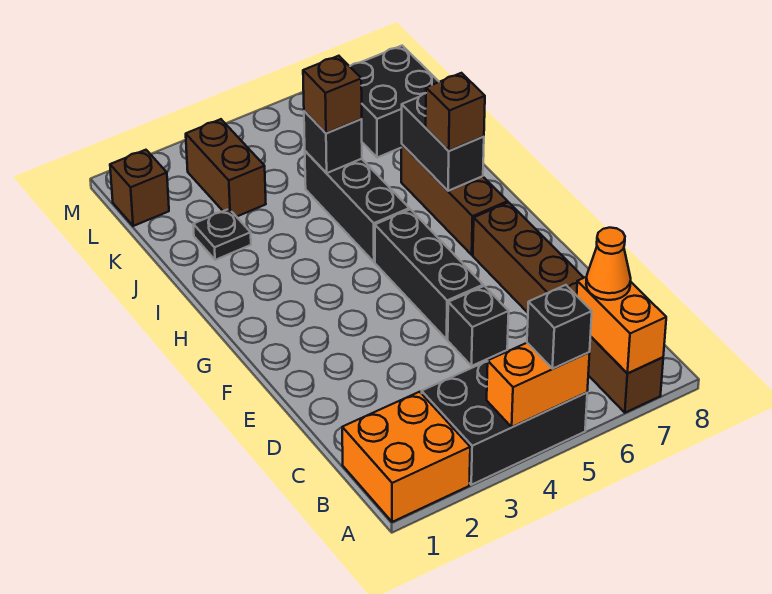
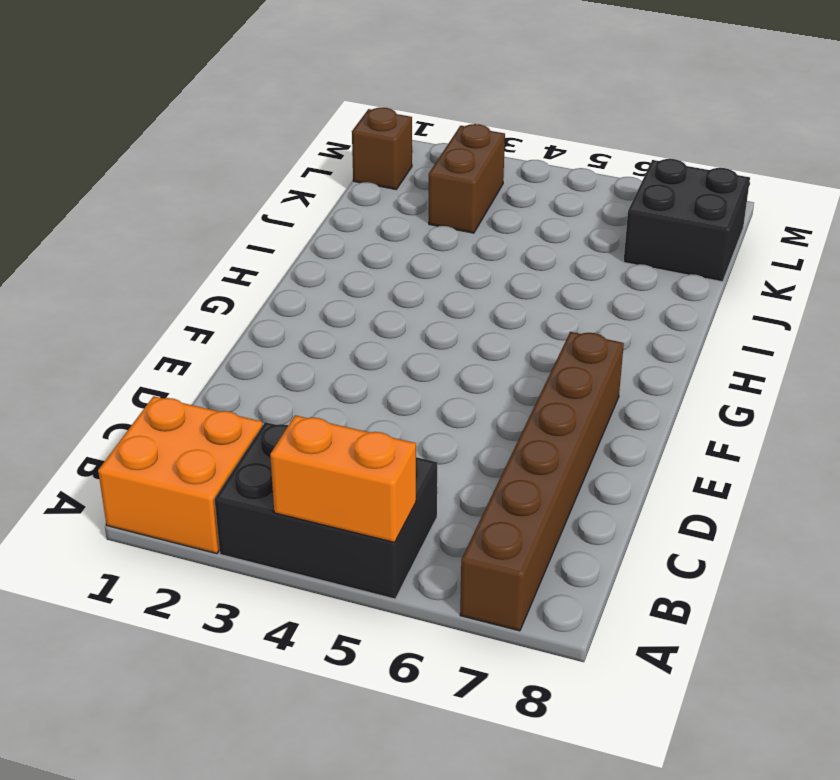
none -> black 1x1 brick [448,286,509,366]
none -> black 1x3 brick [375,209,483,339]
none -> brown 1x3 brick [401,145,508,255]

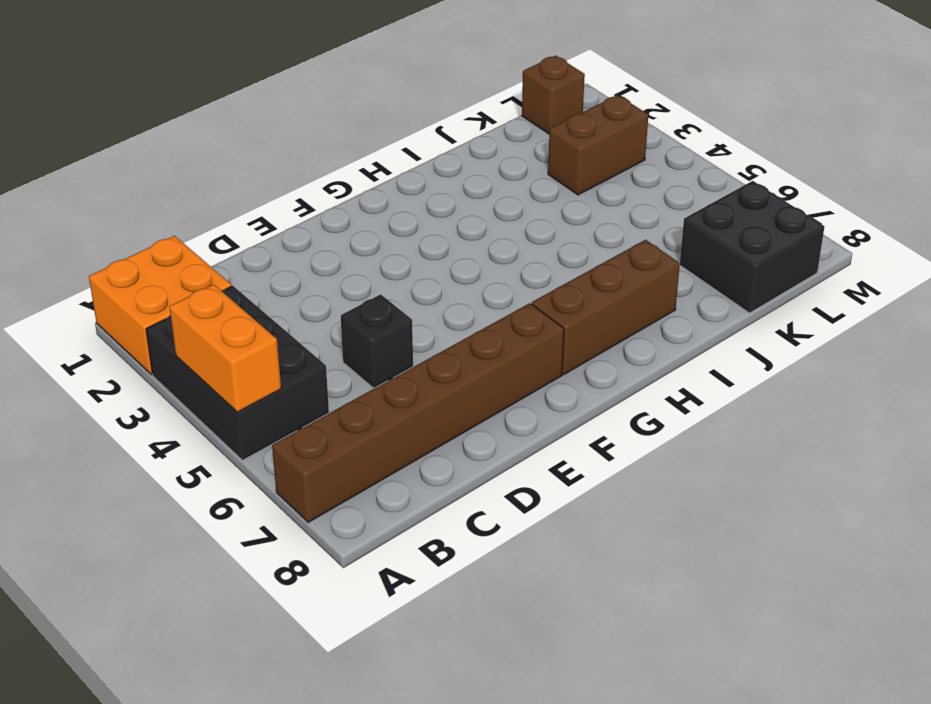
none -> black 1x3 brick [375,209,483,339]
none -> black 1x3 brick [305,151,409,262]
none -> black 1x1 plate [193,209,251,260]

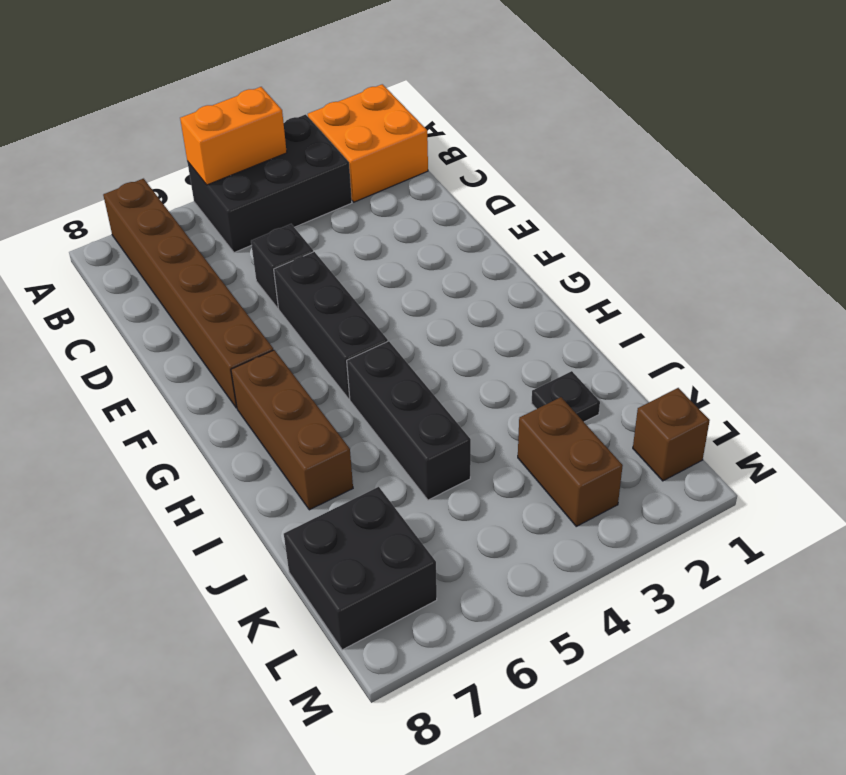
none -> orange 1x2 brick [577,277,666,374]
none -> black 1x2 brick [402,93,484,191]
none -> black 1x1 brick [304,111,362,173]

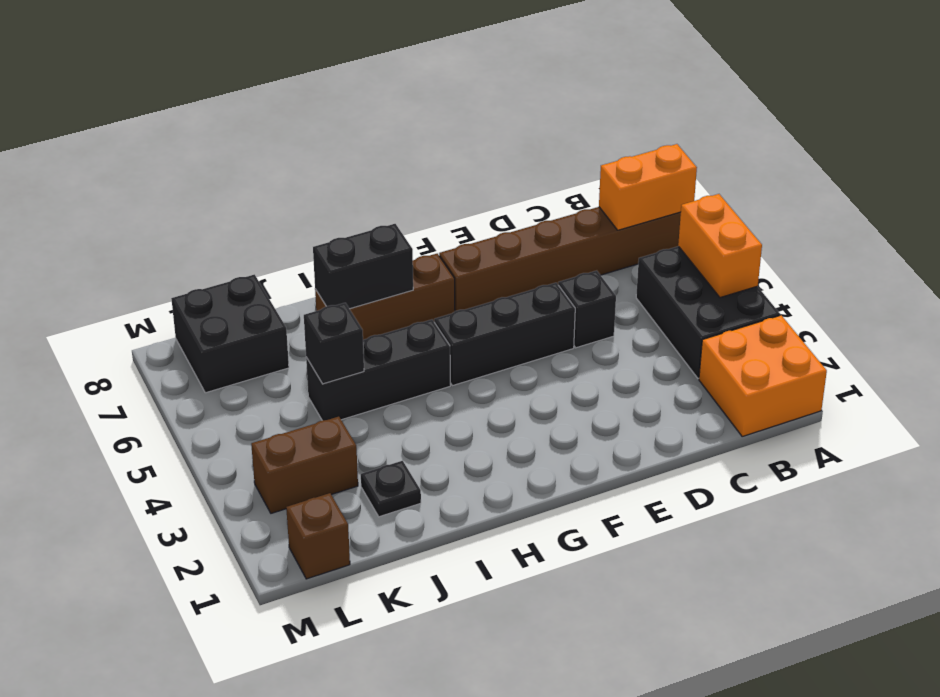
none -> black 1x1 brick [527,285,592,369]
none -> orange 1x1 cone [586,228,631,300]
none -> brown 1x1 brick [426,73,485,151]

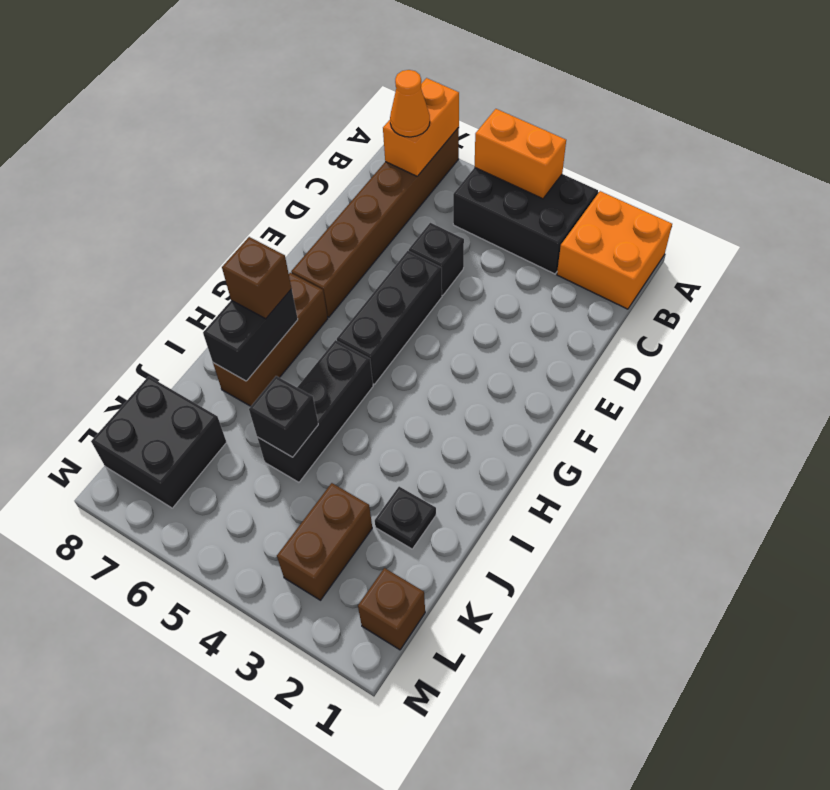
none -> black 1x1 brick [527,285,592,369]
none -> brown 1x1 brick [303,56,362,133]

